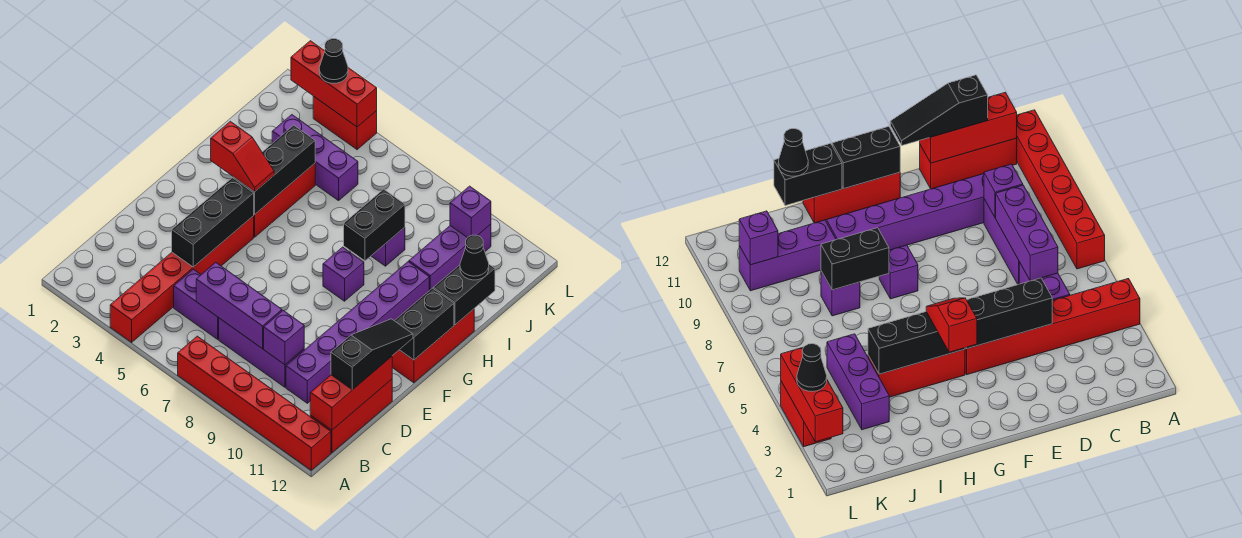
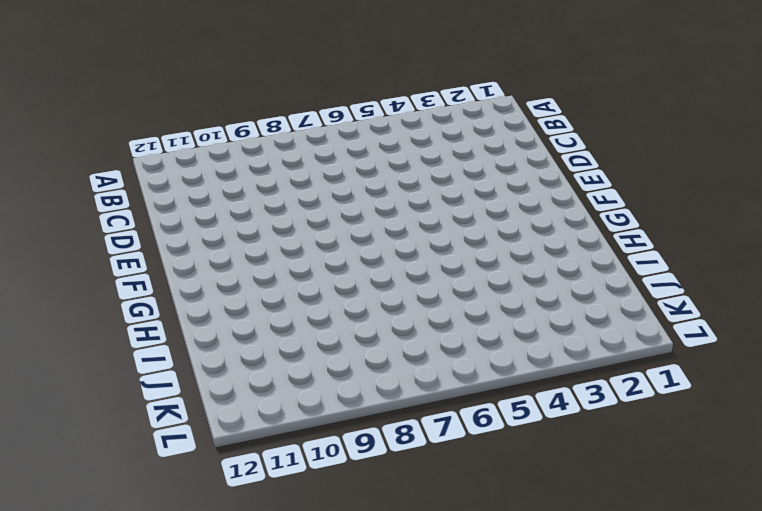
none -> red 1x6 brick [110,216,254,342]
none -> red 1x6 brick [178,336,331,470]
none -> red 1x3 brick [310,379,392,453]

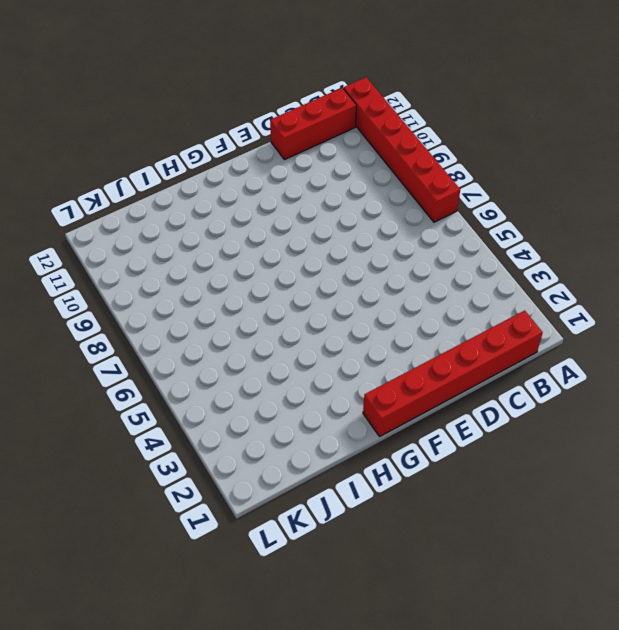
red 1x6 brick [363,310,543,436] -> red 1x6 brick moved to [110,216,254,342]
none -> purple 1x2 brick [174,269,219,339]
none -> purple 1x3 brick [219,318,304,387]
none -> purple 1x6 brick [286,262,429,403]

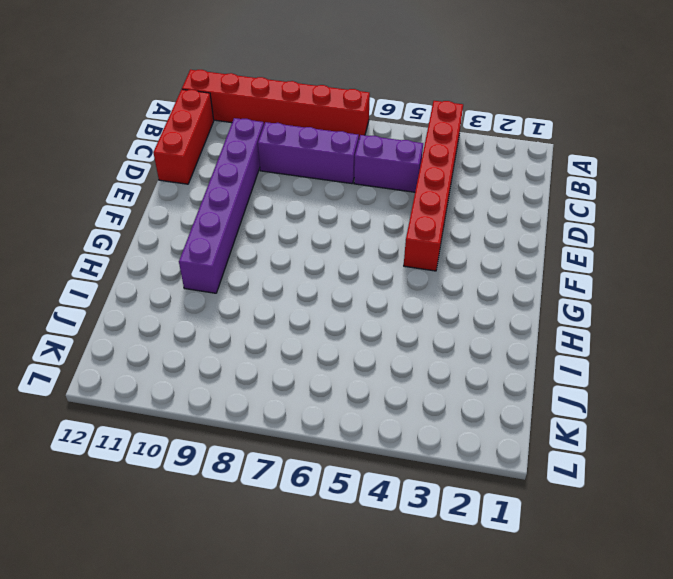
none -> red 1x3 brick [392,309,474,383]
none -> red 1x3 brick [254,164,315,237]
none -> purple 1x1 brick [323,247,364,301]

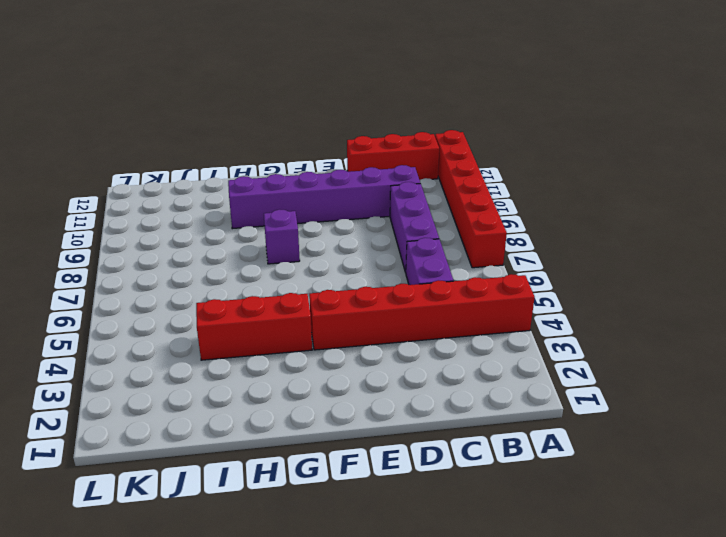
none -> red 1x3 brick [392,309,474,383]
none -> purple 1x1 brick [372,227,405,266]
none -> purple 1x3 brick [409,224,491,291]

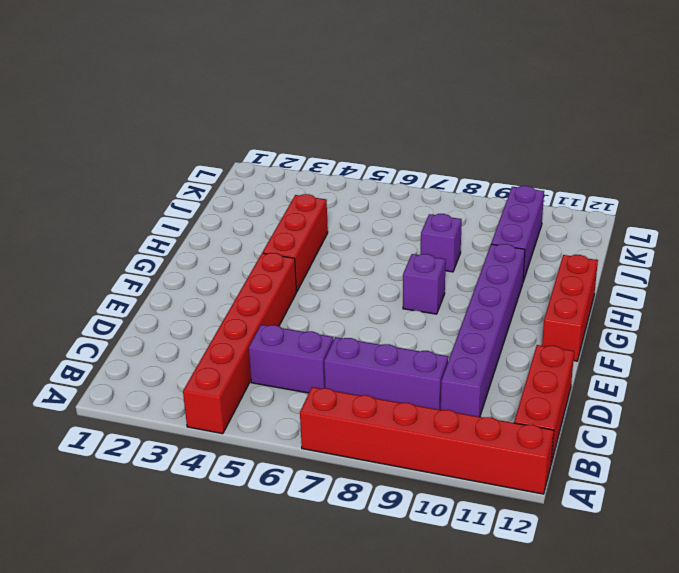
none -> purple 1x3 brick [272,115,358,201]
none -> red 1x2 brick [313,96,377,150]
none -> red 1x3 brick [310,357,392,430]

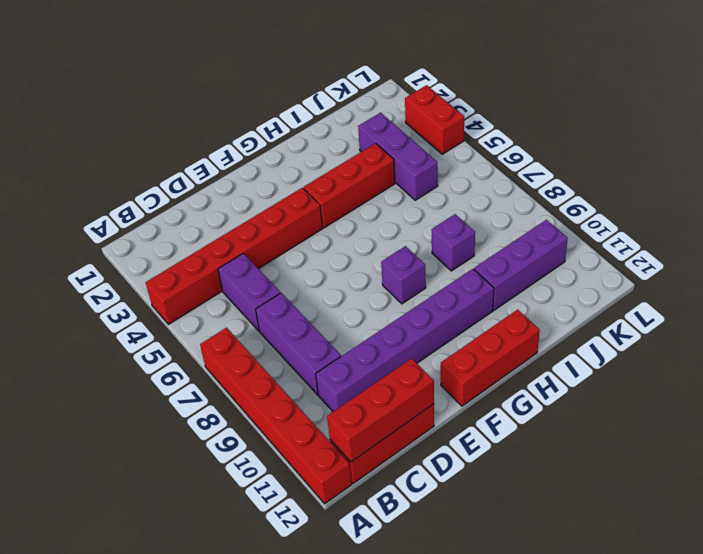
none -> purple 1x3 brick [196,262,282,349]
none -> purple 1x1 brick [264,311,304,365]
none -> black 1x3 brick [172,178,254,267]

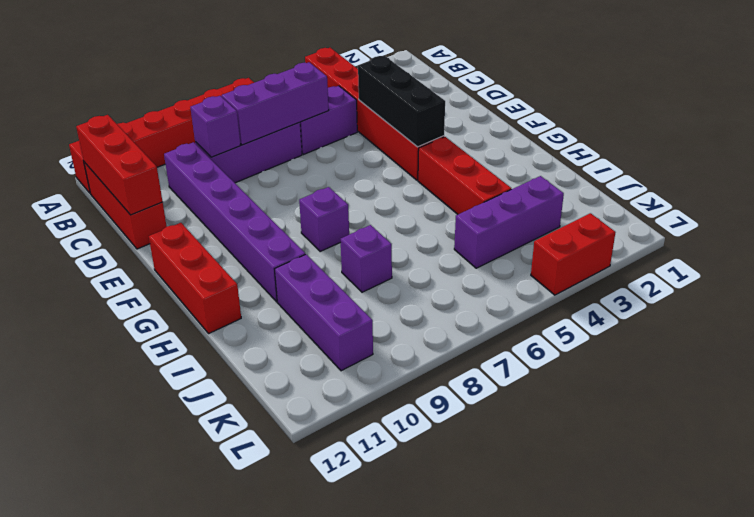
none -> black 1x2 brick [395,288,454,360]
none -> black 1x3 brick [233,125,315,215]
none -> black 1x2 brick [344,189,405,261]

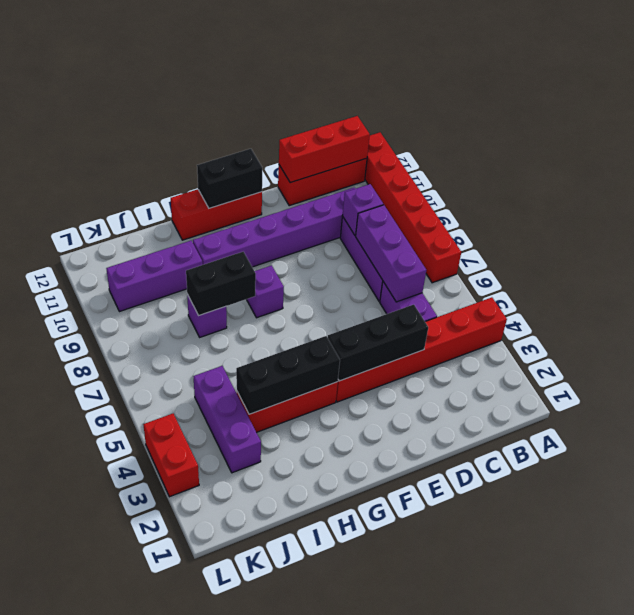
none -> black 1x2 brick [433,264,495,325]
none -> purple 1x1 brick [450,186,491,238]
none -> red 1x3 brick [291,41,377,127]

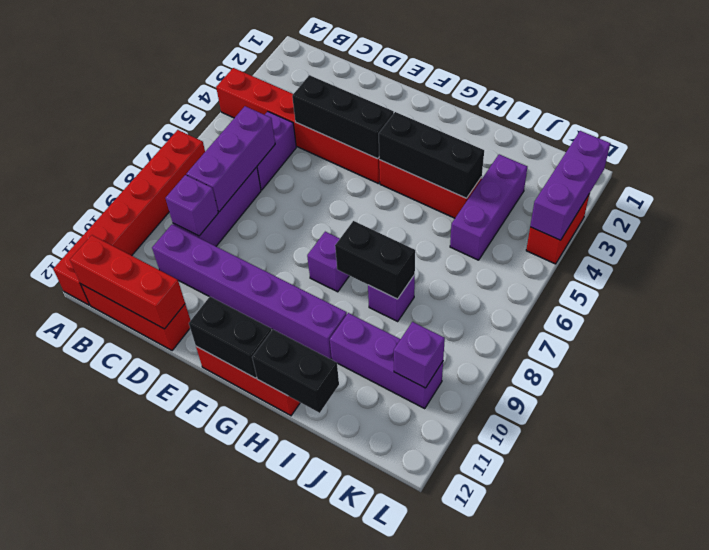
purple 1x3 brick [530,131,610,240] -> red 1x3 brick [291,41,377,127]
none -> black 1x3 slope [331,319,413,390]
none -> red 1x2 slope [211,121,274,192]
none -> black 1x1 cone [460,235,489,280]

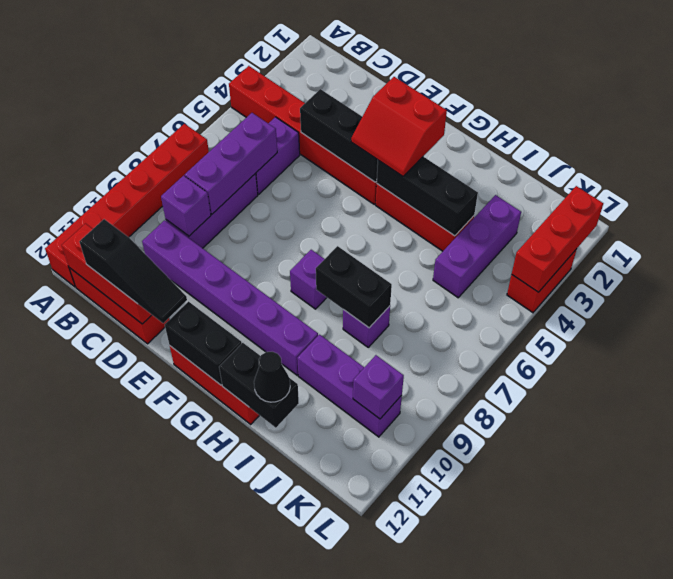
red 2x2 slope [351,77,447,176] -> red 1x2 slope [211,121,274,192]
none -> black 1x1 cone [319,39,348,83]

